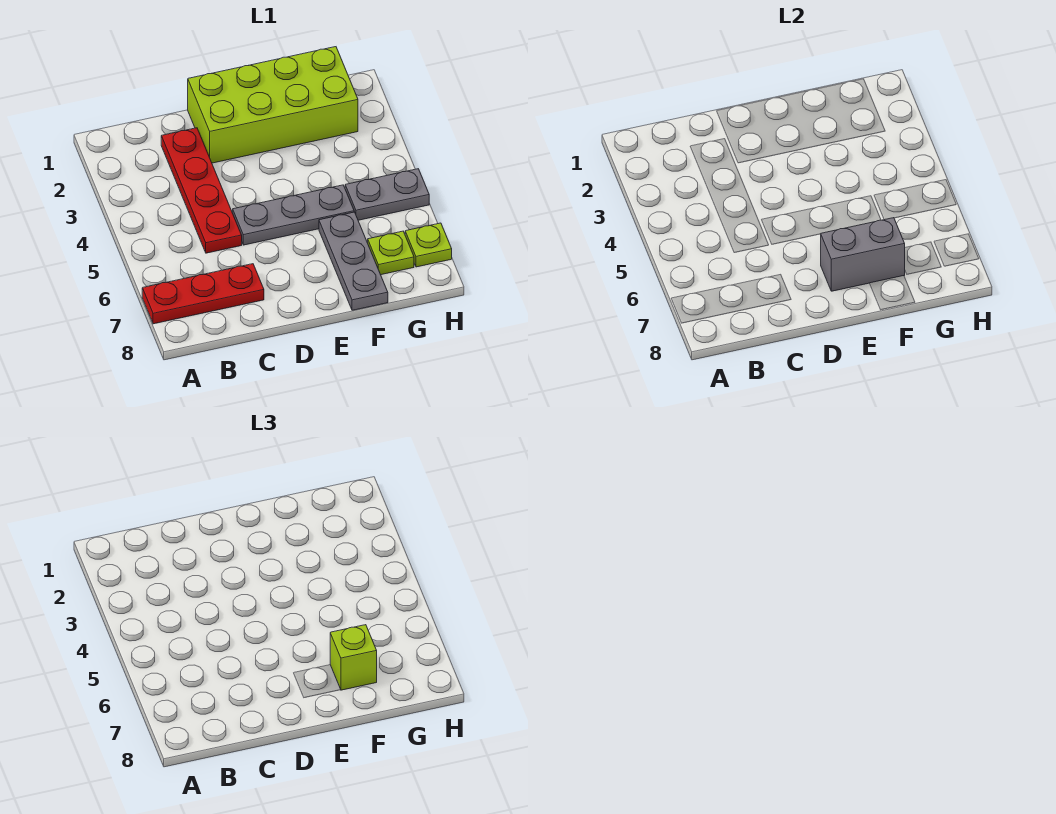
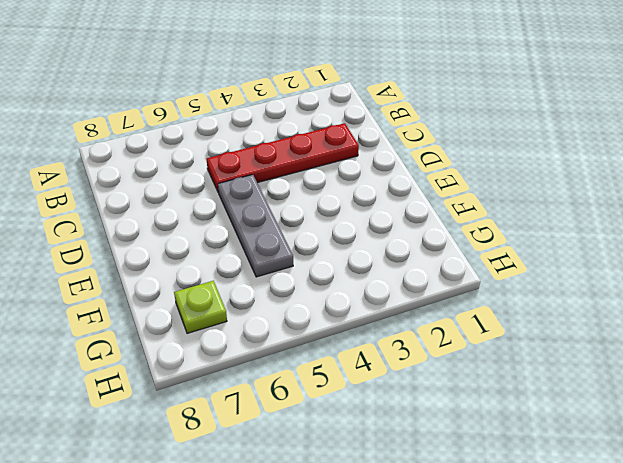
none -> red 1x3 plate [142,264,264,324]
none -> lime 2x4 brick [188,47,358,163]

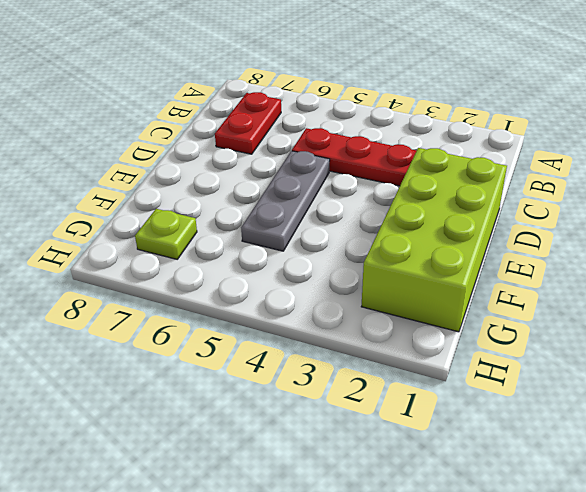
red 1x2 plate [215,92,281,154] -> red 1x3 plate [142,264,264,324]
none -> grey 1x3 plate [319,212,388,310]
none -> grey 1x2 plate [345,169,429,220]

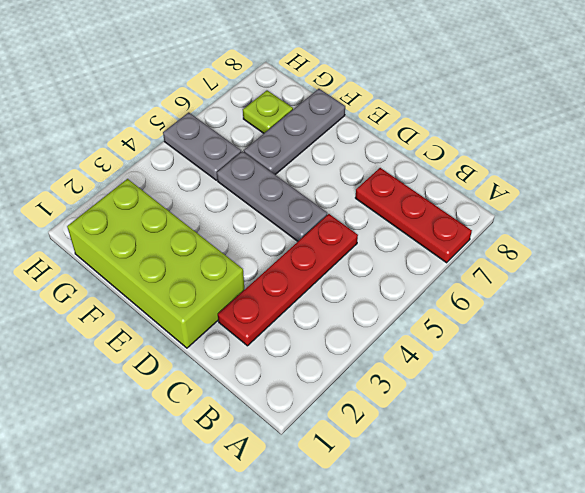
none -> lime 1x1 plate [405,223,452,267]
none -> grey 1x2 brick [821,218,905,291]

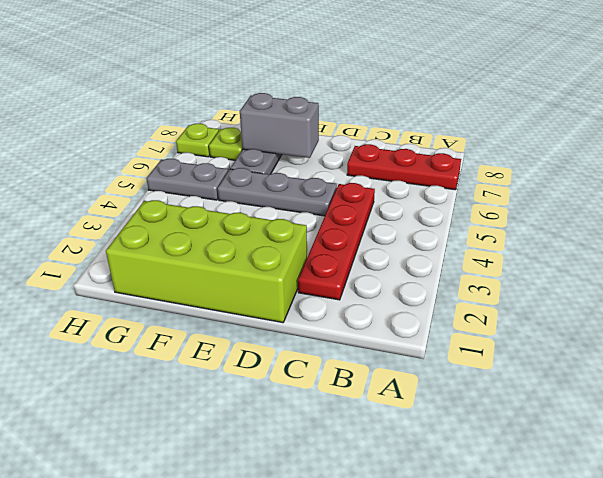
none -> lime 1x1 brick [330,625,377,690]

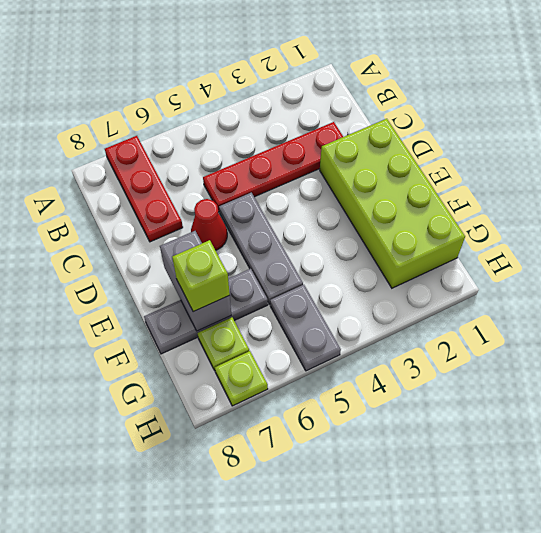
red 1x1 cone [191,199,227,250] -> none

